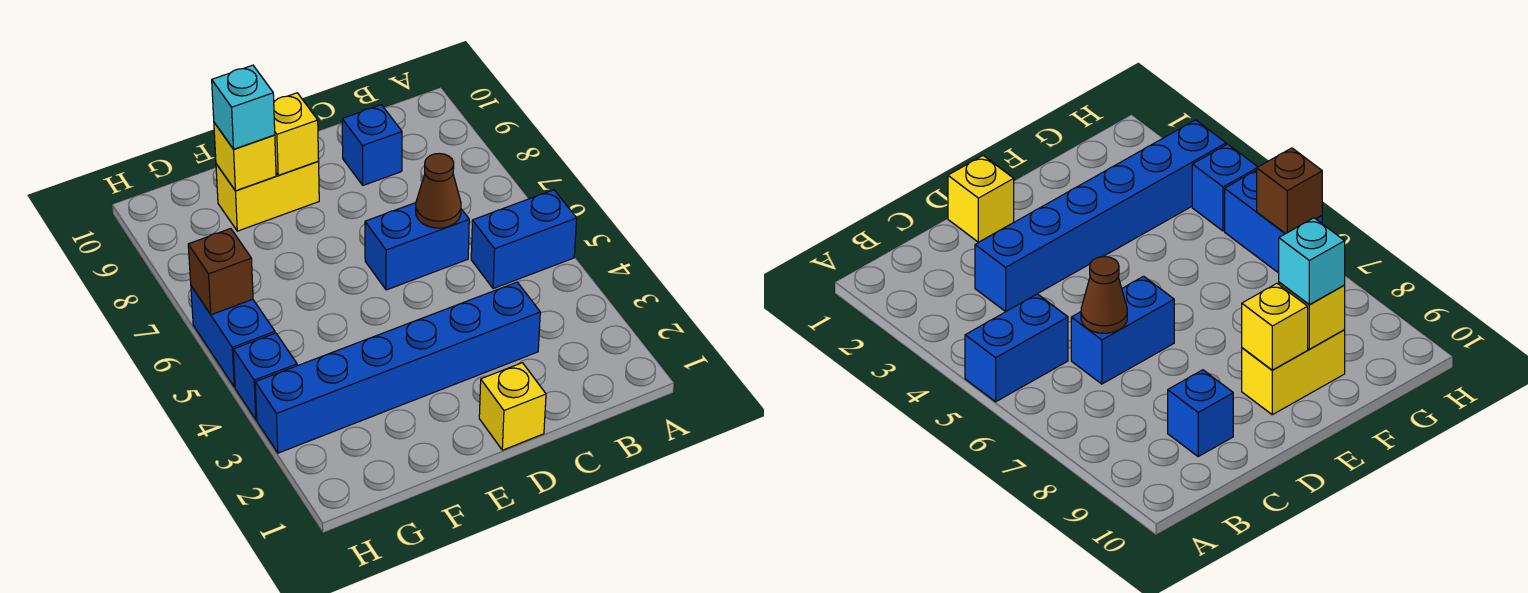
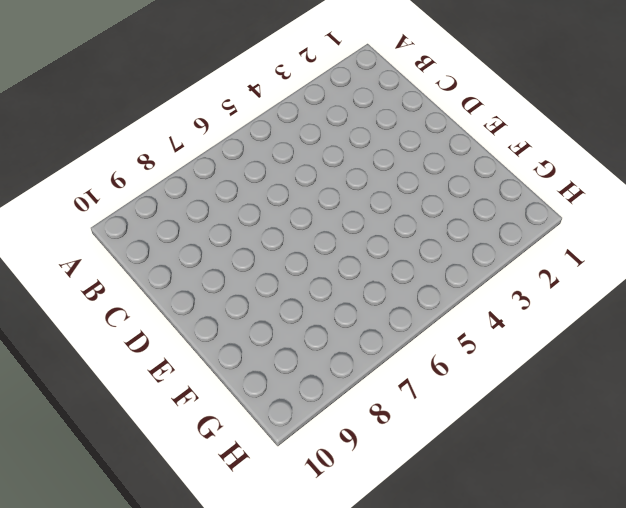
none -> blue 1x2 brick [471,190,577,289]
none -> blue 1x6 brick [255,282,540,453]
none -> blue 1x2 brick [365,203,469,290]

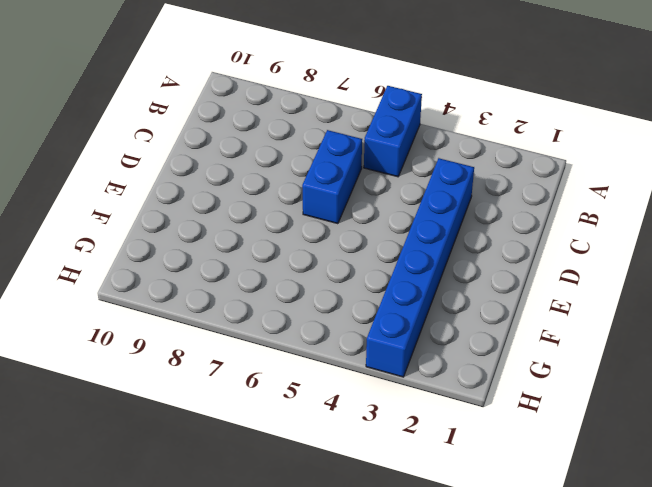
none -> blue 1x1 brick [342,105,402,185]
none -> yellow 1x1 brick [479,363,546,450]
none -> yellow 1x2 brick [216,161,319,231]

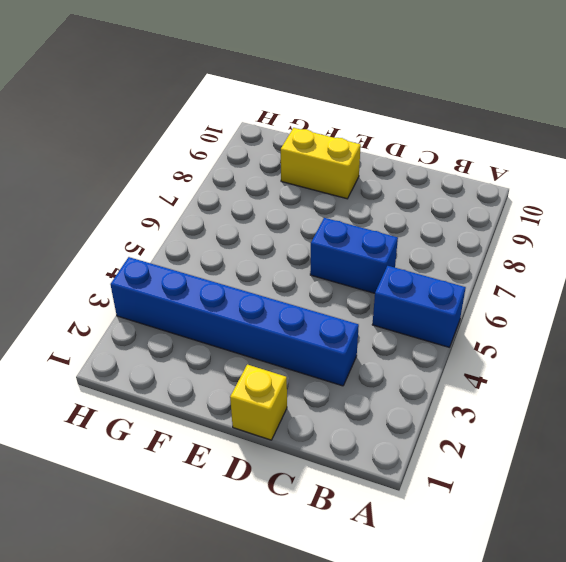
none -> blue 1x1 brick [342,105,402,185]
none -> blue 1x1 brick [233,333,297,420]
none -> blue 1x2 brick [191,286,275,387]

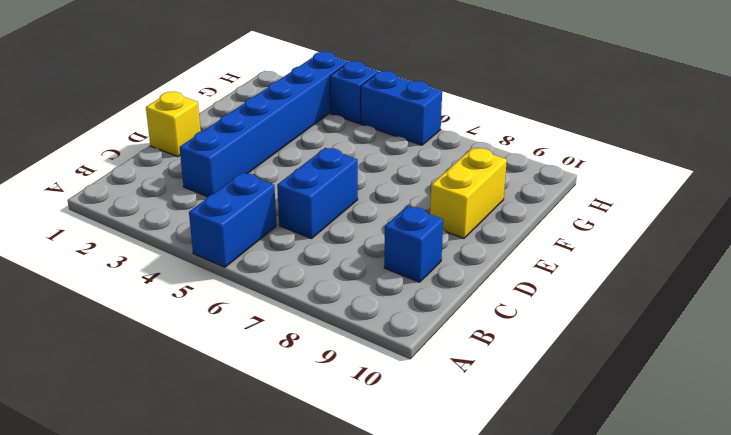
none -> brown 1x1 cone [416,154,461,228]
none -> yellow 1x1 brick [274,93,319,175]
none -> yellow 1x1 brick [214,123,276,191]

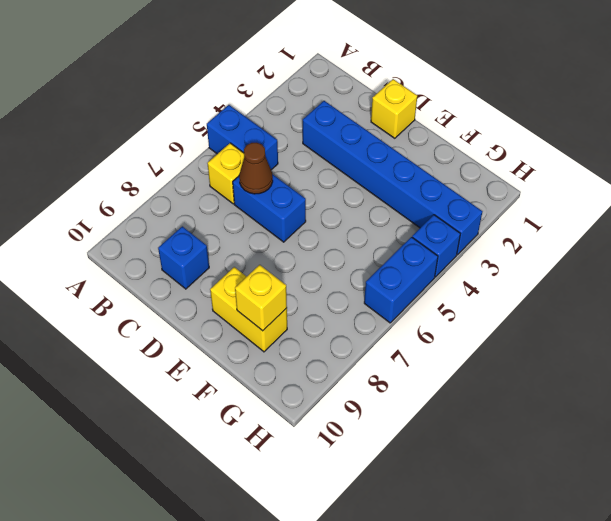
yellow 1x1 brick [207,143,244,204] -> yellow 1x1 brick moved to [274,93,319,175]
none -> brown 1x1 brick [188,229,253,315]
none -> cyan 1x1 brick [212,65,275,149]

